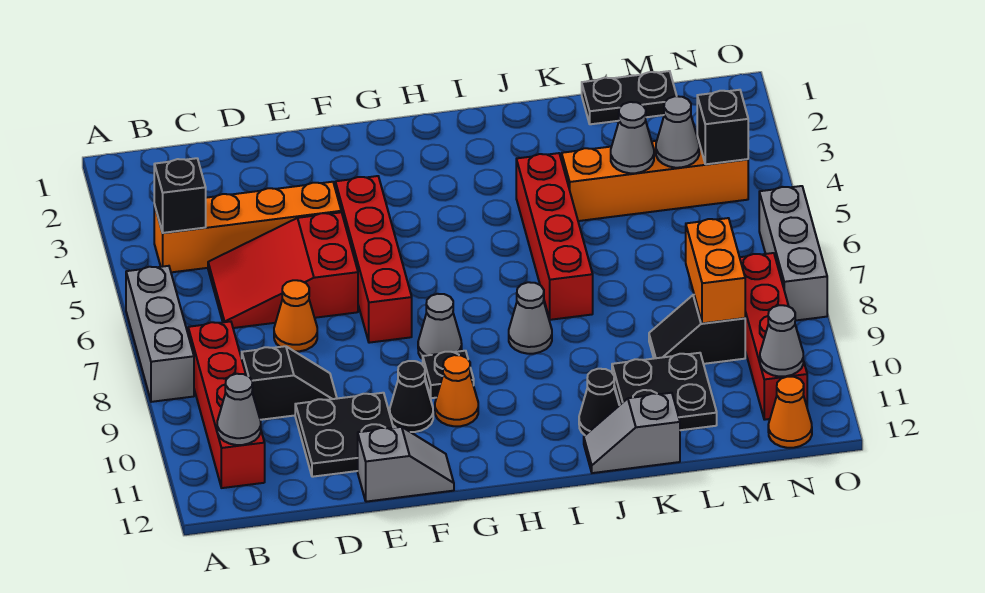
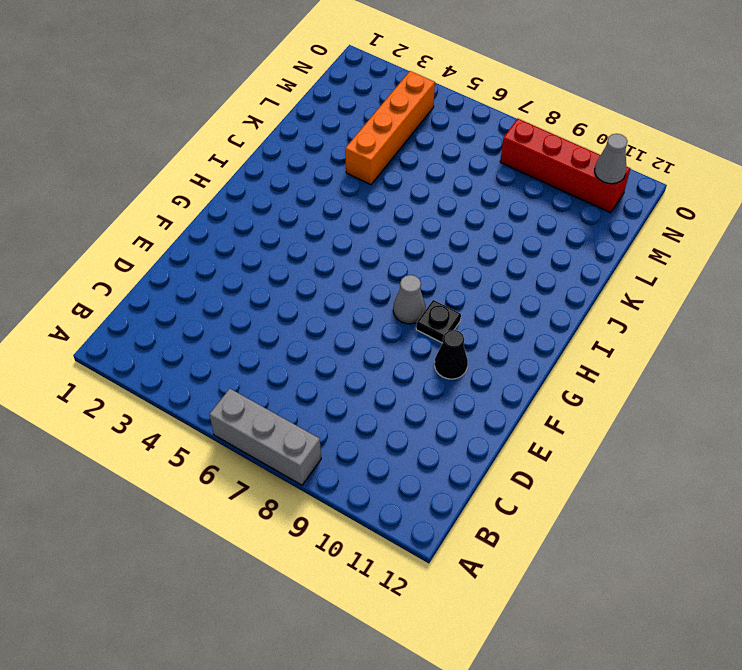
none -> orange 1x4 brick [154,182,341,272]
none -> red 1x4 brick [188,321,265,488]
none -> red 2x3 slope [208,212,358,328]
none -> black 1x2 slope [242,346,337,420]

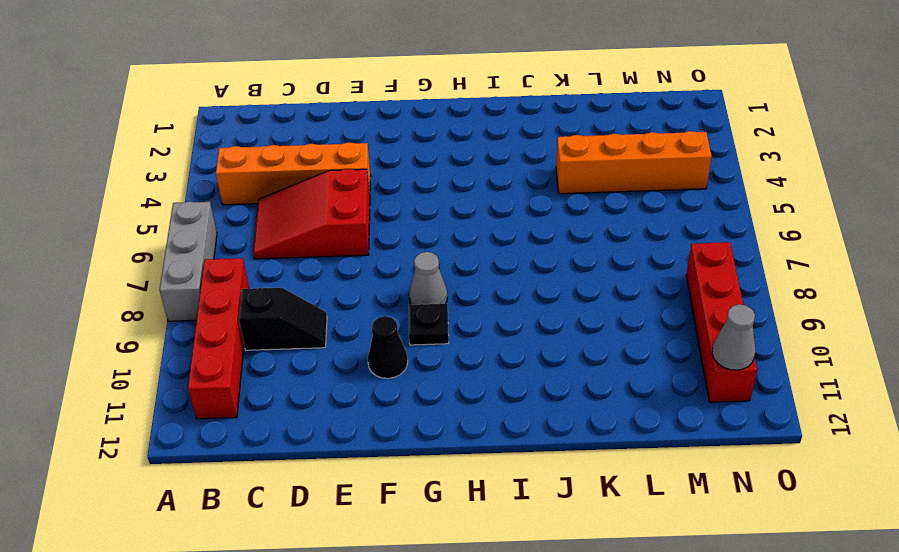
none -> orange 1x1 cone [274,280,317,351]
none -> black 2x2 plate [295,393,393,477]
none -> grey 1x2 slope [358,427,454,502]
none -> red 1x4 brick [335,176,412,343]

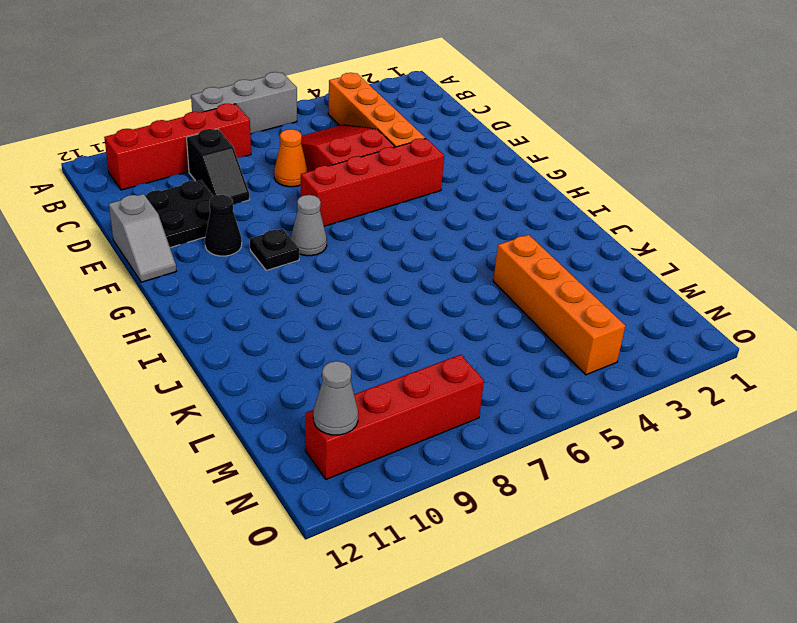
none -> orange 1x1 cone [435,355,478,426]
none -> grey 1x1 cone [509,282,552,354]
none -> red 1x4 brick [516,153,593,320]
none -> black 1x1 cone [579,369,619,435]

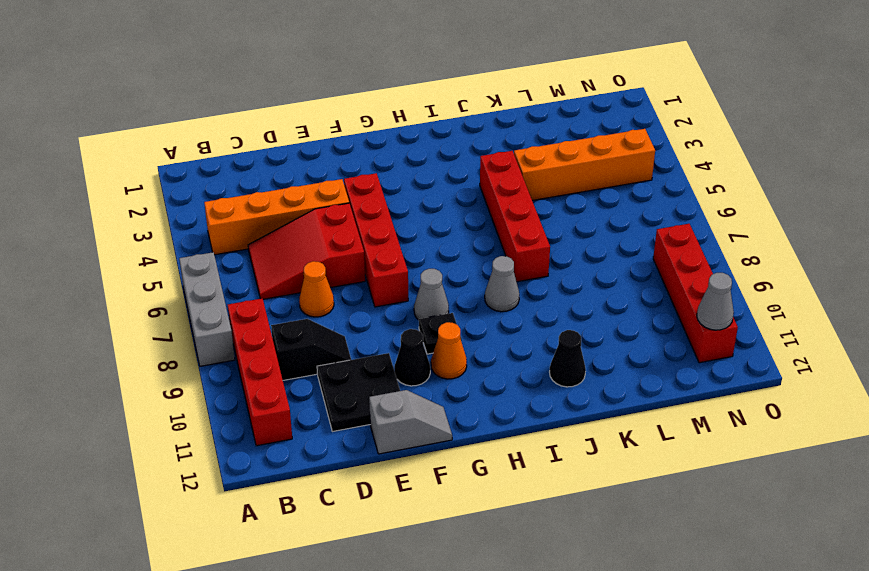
none -> grey 1x2 slope [584,393,680,473]
none -> black 2x2 plate [612,353,717,430]
none -> black 1x2 plate [582,71,677,124]
none -> black 1x2 slope [649,295,745,364]

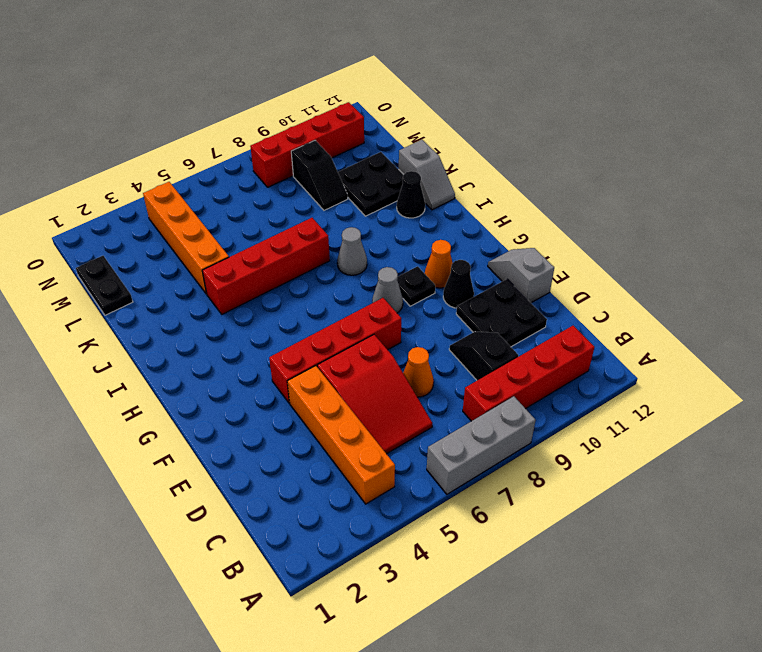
none -> orange 1x1 cone [768,377,812,448]
none -> grey 1x3 brick [759,186,827,321]
none -> black 1x1 brick [154,158,206,233]
none -> grey 1x1 cone [217,374,261,445]

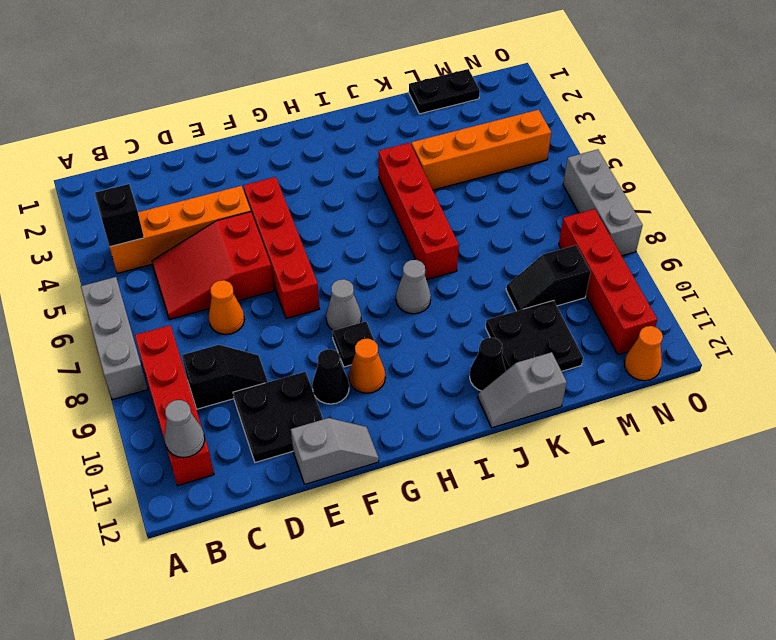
none -> grey 1x1 cone [611,102,654,173]
none -> grey 1x1 cone [656,96,699,168]
none -> orange 1x2 brick [686,218,745,323]
none -> black 1x1 brick [697,90,748,164]

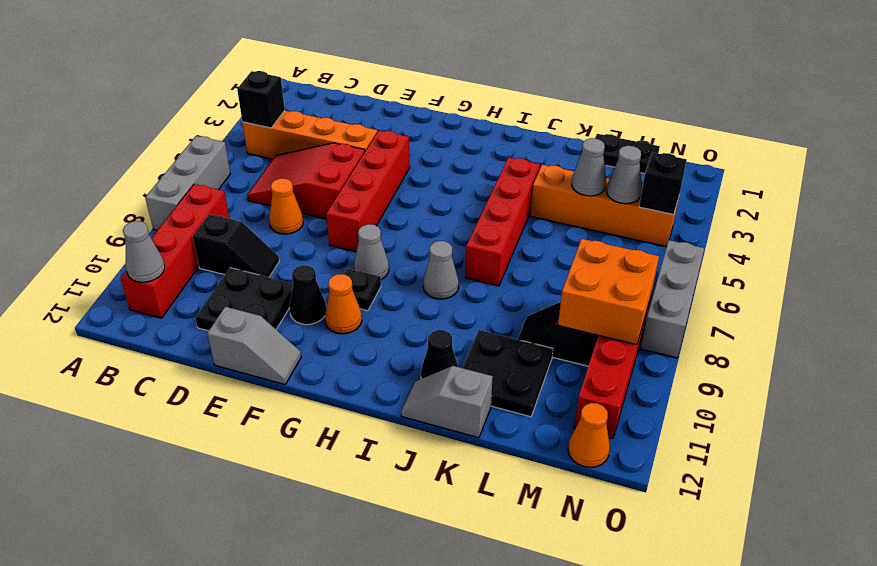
orange 2x2 brick [558,239,659,345] -> orange 1x2 brick [686,218,745,323]
none -> grey 1x1 cone [760,305,803,377]

